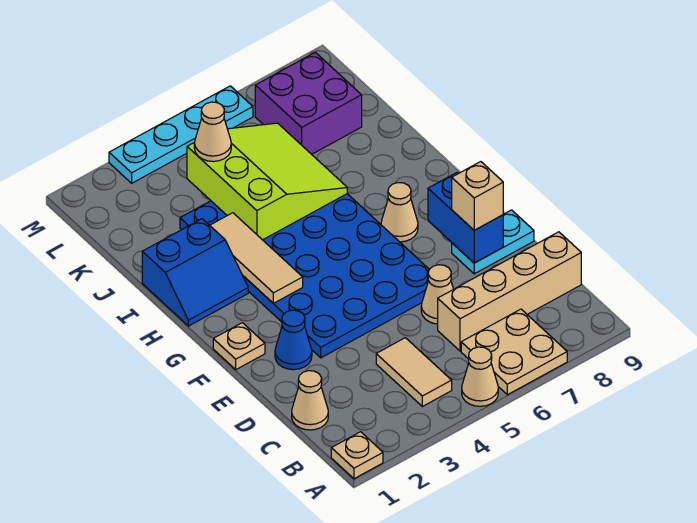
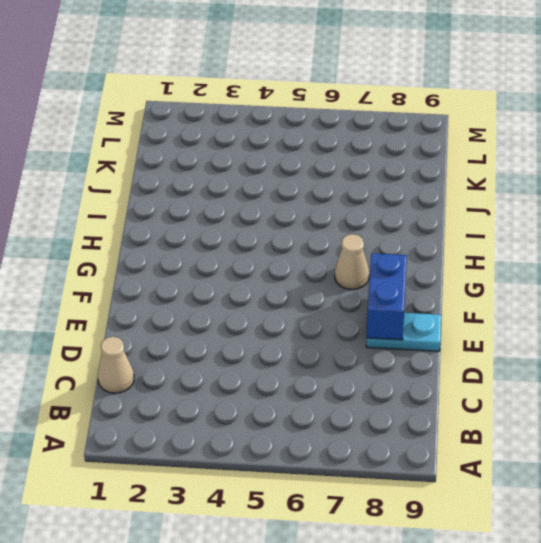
none -> tan 1x1 plate [331,432,383,479]
none -> tan 1x1 cone [462,347,498,406]
none -> tan 2x2 plate [461,309,567,395]

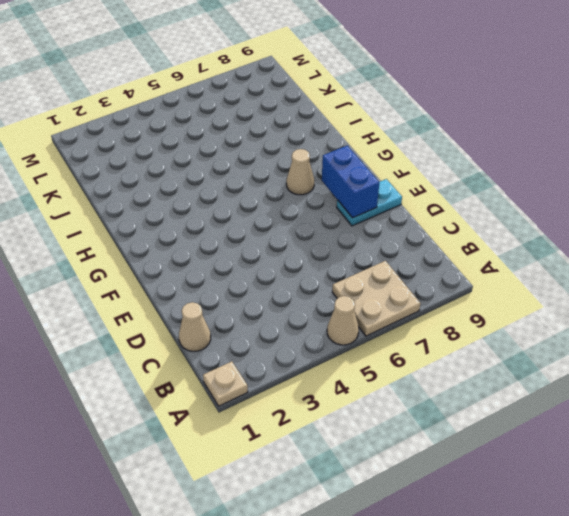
none -> tan 1x2 tile [376,338,452,406]
none -> tan 1x4 brick [438,232,581,351]
none -> tan 1x1 cone [421,265,453,324]

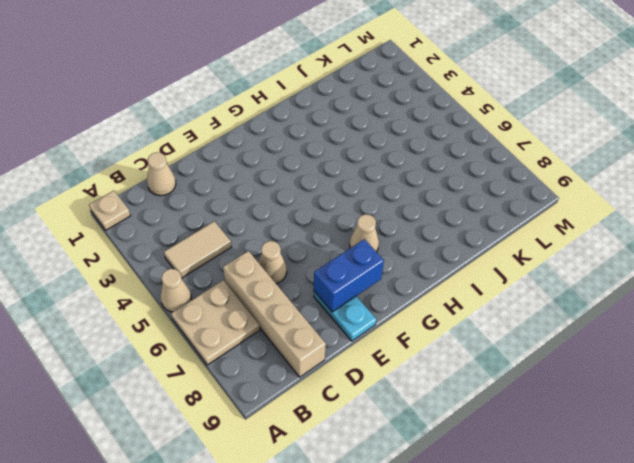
none -> blue 1x1 cone [275,310,312,370]
none -> blue 4x6 plate [180,194,429,358]
none -> tan 1x1 plate [213,323,265,369]

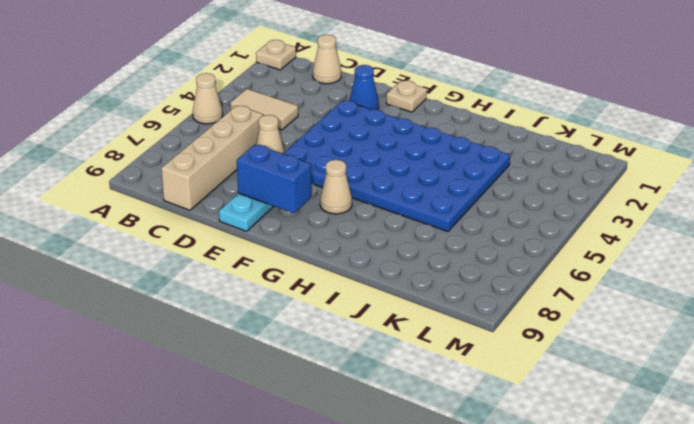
none -> tan 2x2 plate [461,309,567,395]
none -> blue 2x2 slope [142,219,248,326]
none -> purple 2x2 brick [255,52,362,154]

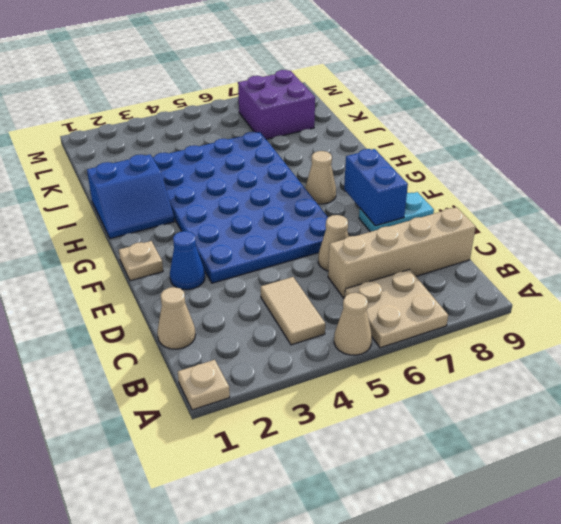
none -> cyan 1x4 plate [109,86,253,183]
none -> tan 1x3 tile [210,213,303,303]
none -> lime 3x3 slope [187,123,347,240]

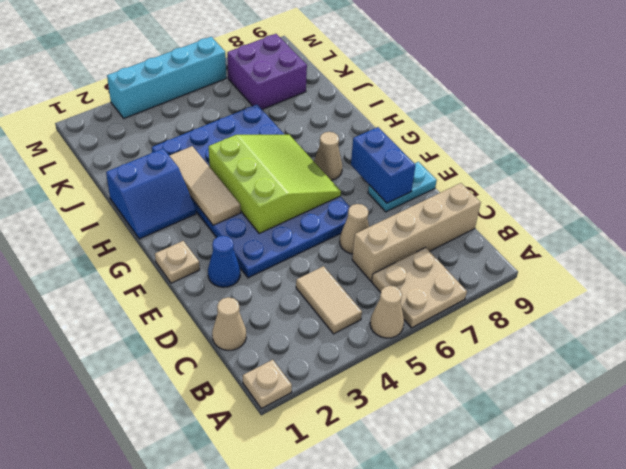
lime 3x3 slope [209,135,341,233] -> lime 3x3 slope moved to [187,123,347,240]
cyan 1x4 brick [107,37,226,118] -> cyan 1x4 plate [109,86,253,183]
none -> tan 1x1 brick [452,162,503,230]
none -> tan 1x1 cone [194,102,231,161]

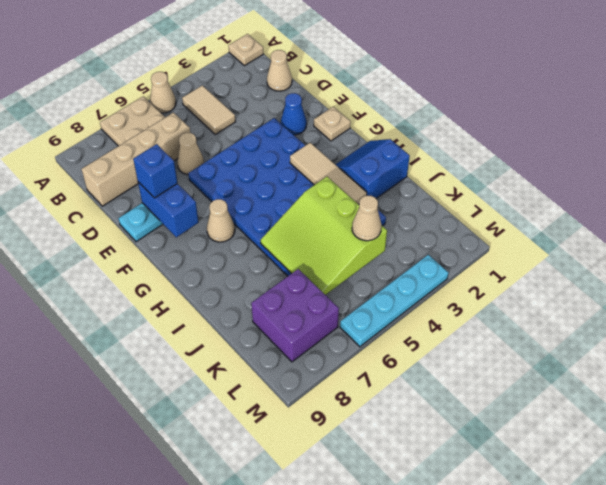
blue 1x1 brick [133,144,177,198] -> tan 1x1 brick [452,162,503,230]

